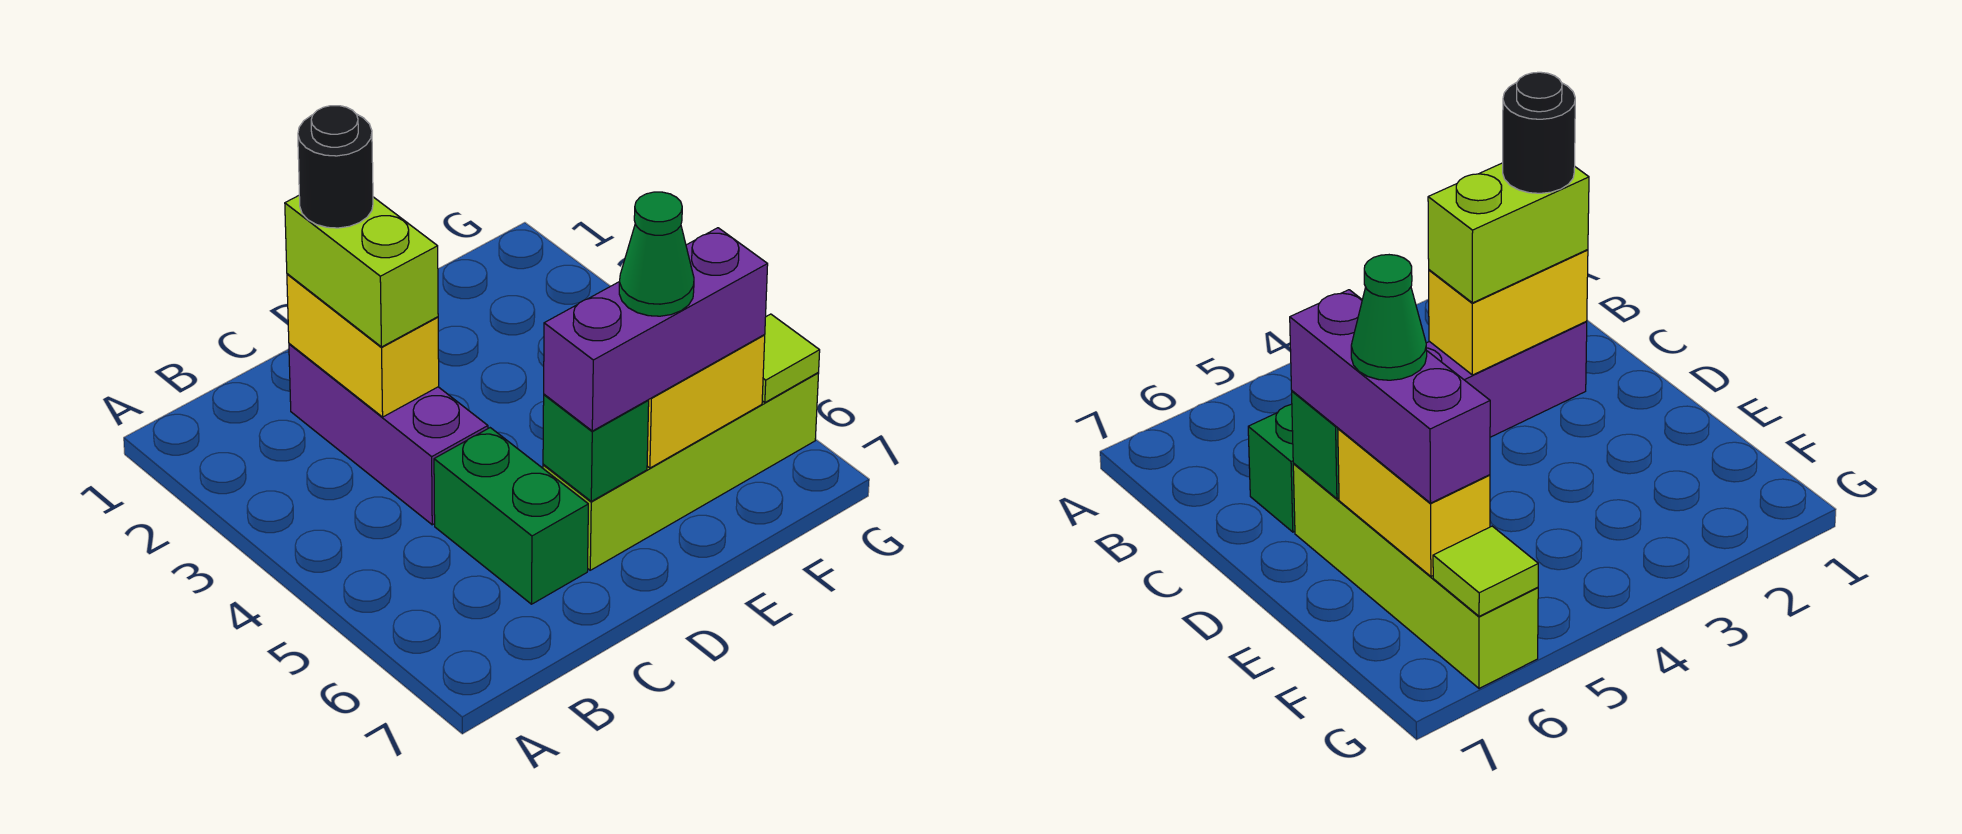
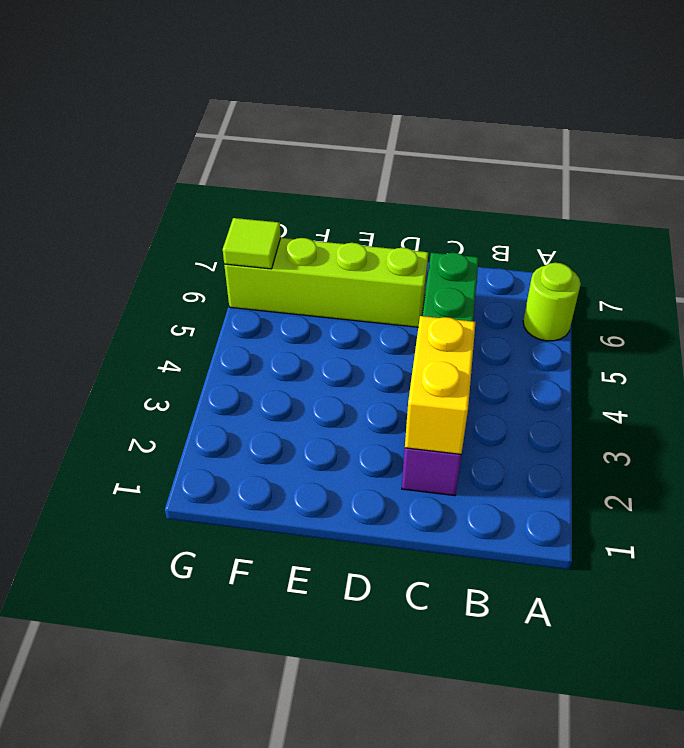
lime 1x1 round brick [523,263,581,341] -> none
none -> green 1x1 brick [543,394,649,501]
none -> yellow 1x2 brick [647,335,765,468]

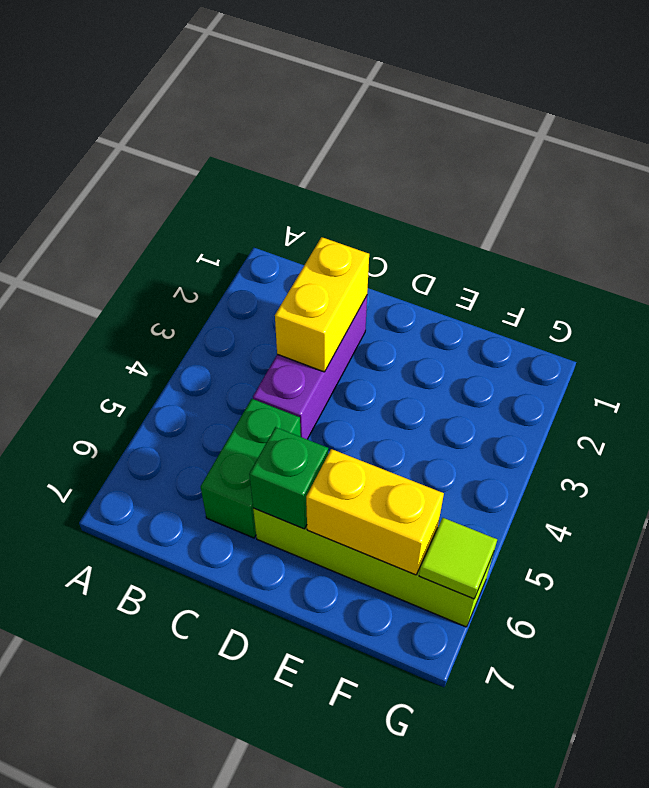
none -> lime 1x2 brick [285,196,438,347]
none -> purple 1x3 brick [544,228,768,431]

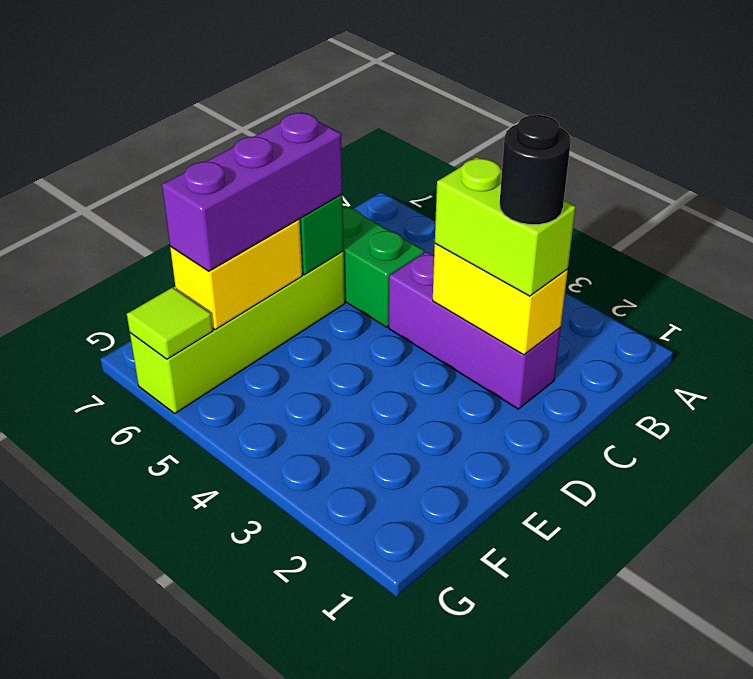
none -> green 1x1 cone [619,192,694,316]

